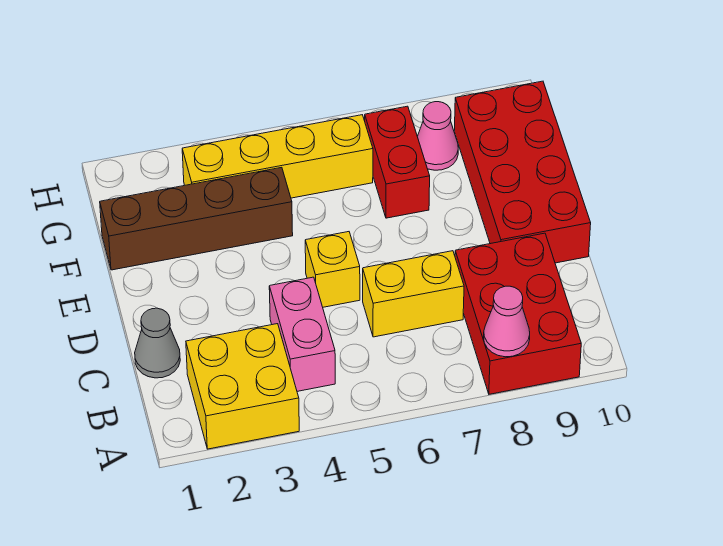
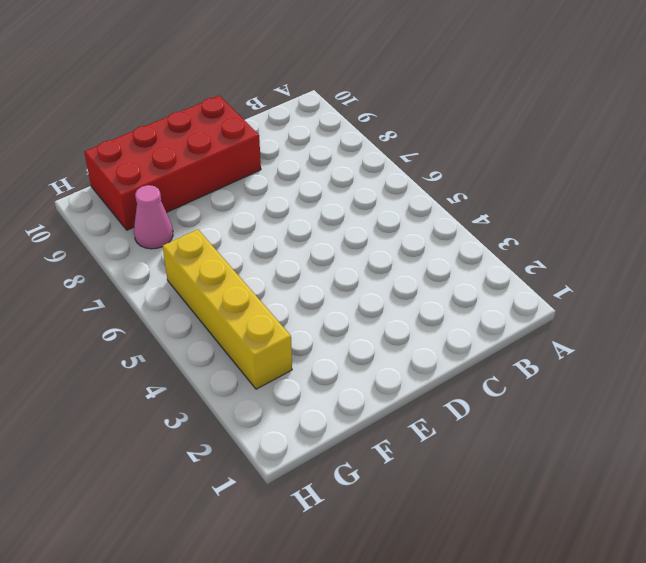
none -> yellow 2x2 brick [186,324,299,449]
none -> red 2x3 brick [455,233,581,394]
none -> pink 1x2 brick [269,277,335,391]

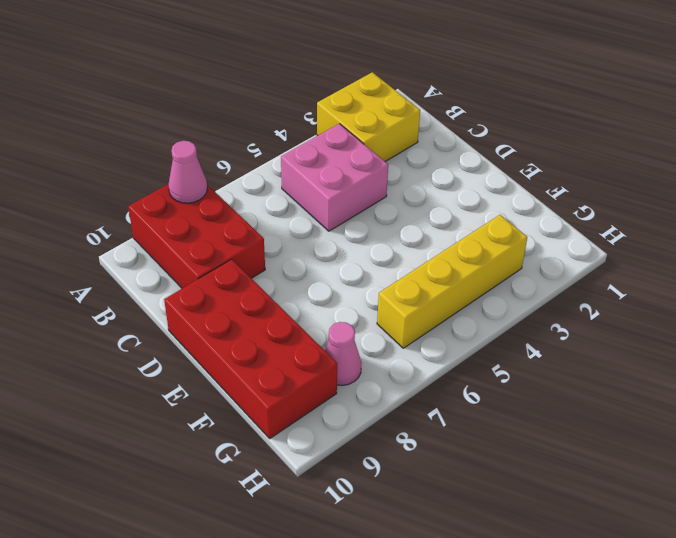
pink 2x2 brick [281,124,388,231] -> pink 1x2 brick [269,277,335,391]
none -> grey 1x1 cone [135,308,180,378]
none -> yellow 1x2 brick [363,251,464,337]
none -> yellow 1x1 brick [305,232,360,307]

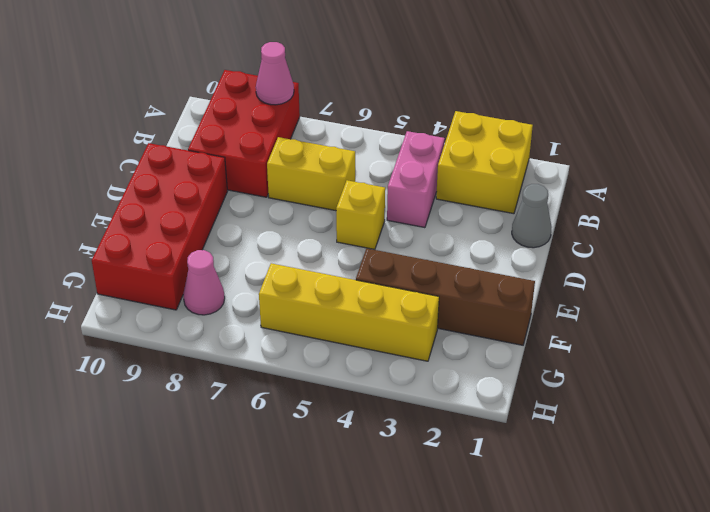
none -> red 1x2 brick [365,106,430,218]

